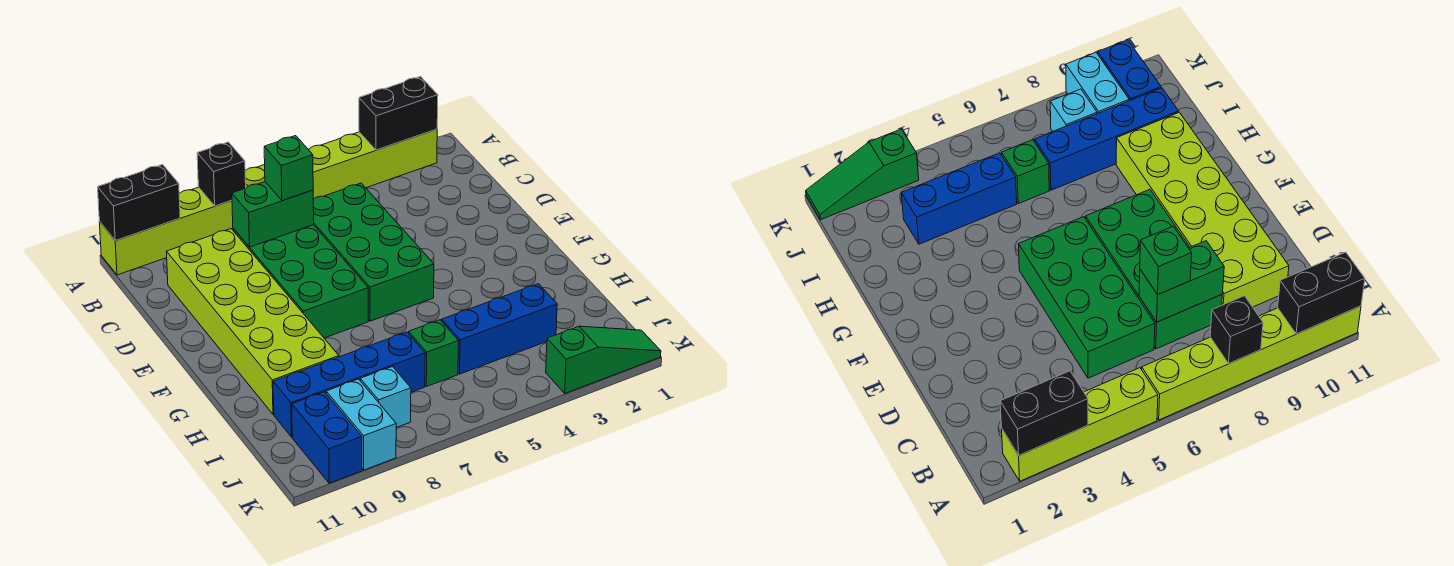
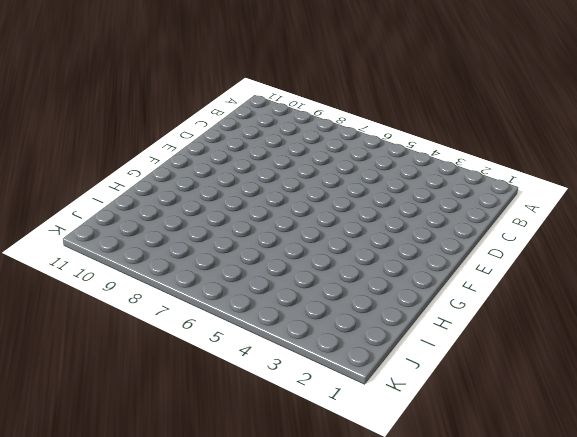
none -> lime 1x4 brick [308,129,437,199]
none -> lime 1x6 brick [99,165,265,275]
none -> green 2x4 brick [313,183,434,321]

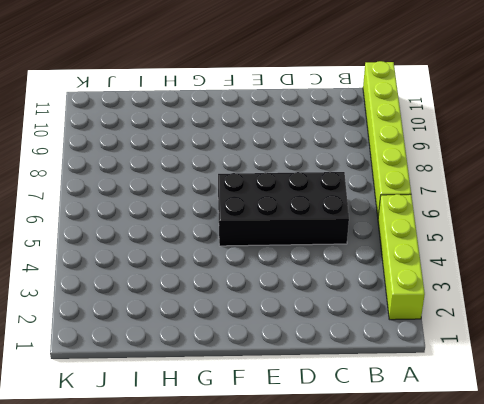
black 2x4 brick [218,172,349,246] -> green 2x4 brick [313,183,434,321]
none -> green 2x4 brick [233,225,368,338]
none -> lime 2x6 brick [167,229,339,414]
none -> blue 1x3 brick [442,284,557,374]

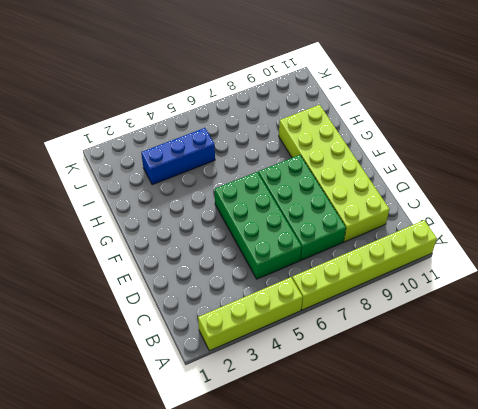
none -> green 1x1 brick [409,320,459,387]
none -> blue 1x4 brick [273,332,425,437]
none -> cyan 1x1 brick [360,367,411,428]

